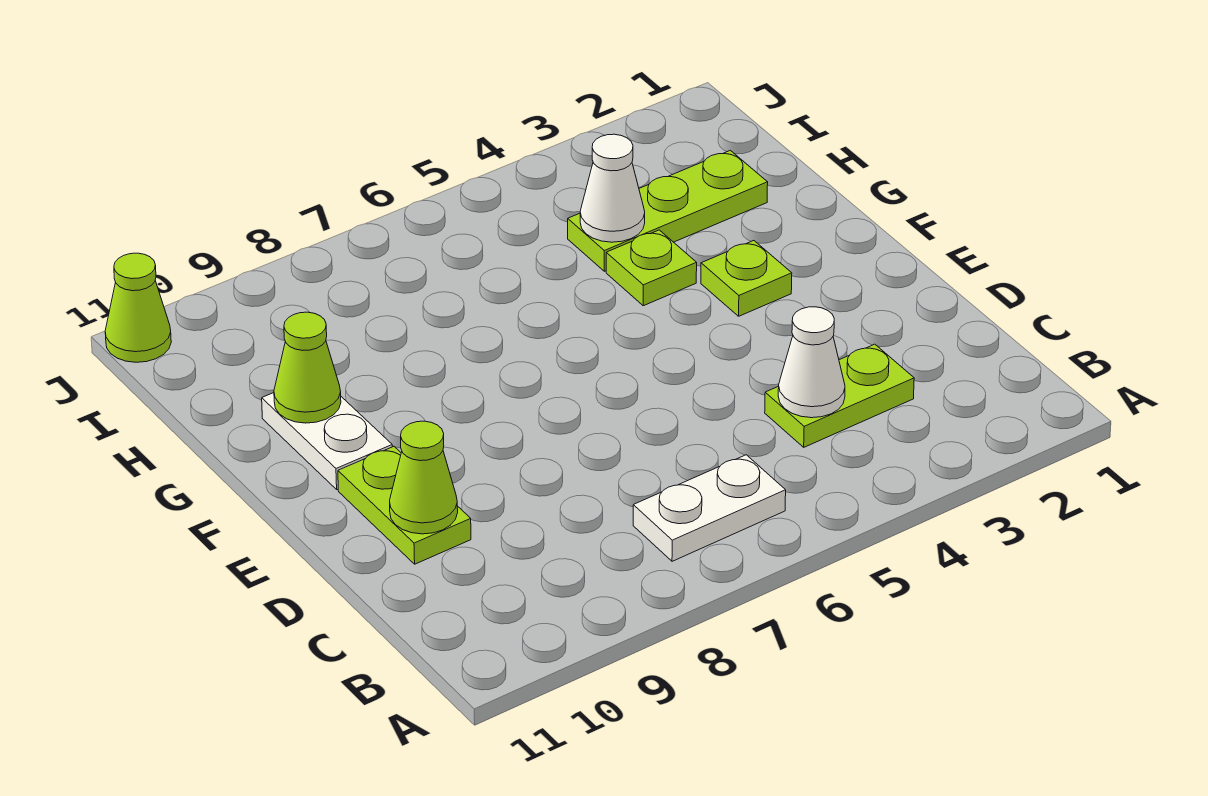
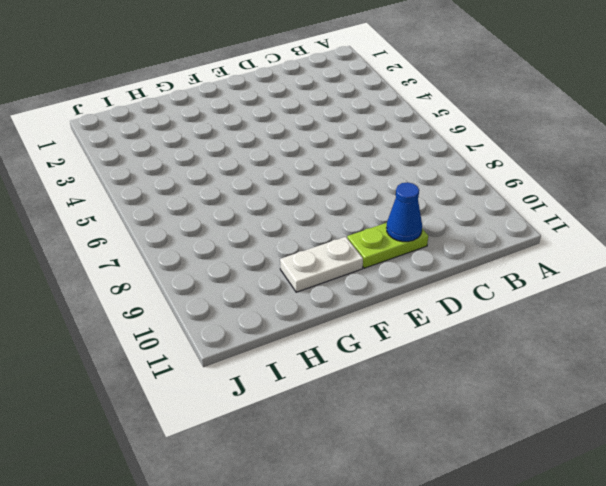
blue 1x1 cone [387,182,422,242] -> lime 1x1 cone [390,421,458,534]
none -> white 1x2 plate [633,455,786,561]
none -> lime 1x2 plate [765,344,914,447]
none -> lime 1x1 plate [701,241,792,316]

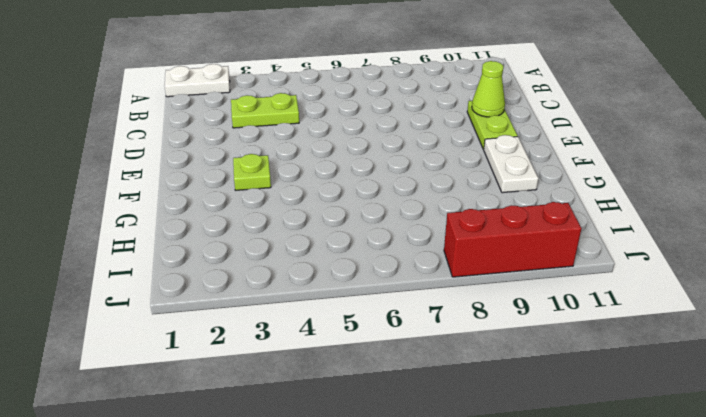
white 1x2 plate [165,64,230,97] -> white 1x2 plate moved to [633,455,786,561]
red 1x3 brick [444,202,582,277] -> none
none -> lime 1x1 plate [606,230,697,306]
none -> lime 1x3 plate [568,150,768,271]
none -> lime 1x1 cone [105,253,171,362]

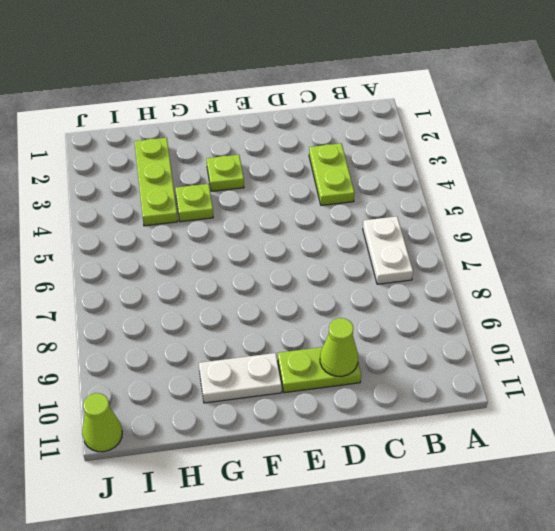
none -> white 1x1 cone [778,307,845,418]
none -> lime 1x1 cone [274,312,341,423]
none -> white 1x1 cone [580,134,645,242]

